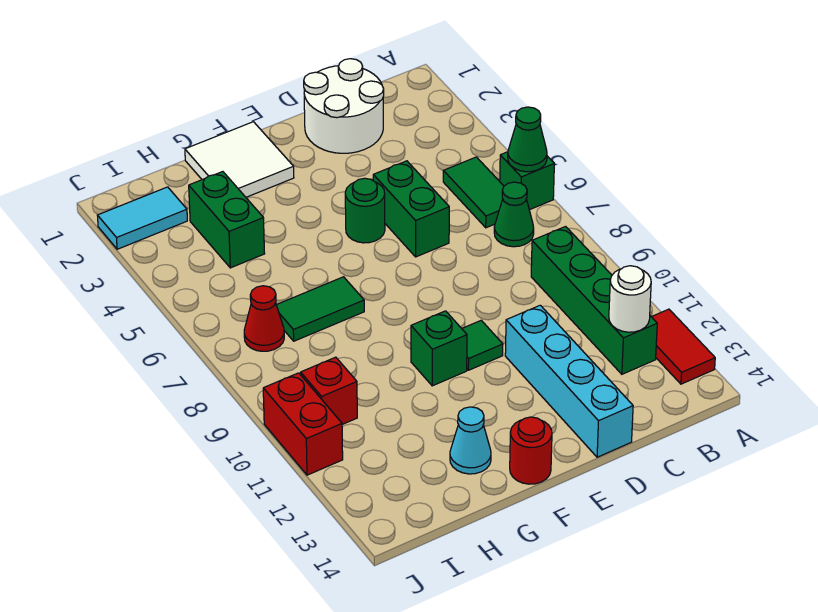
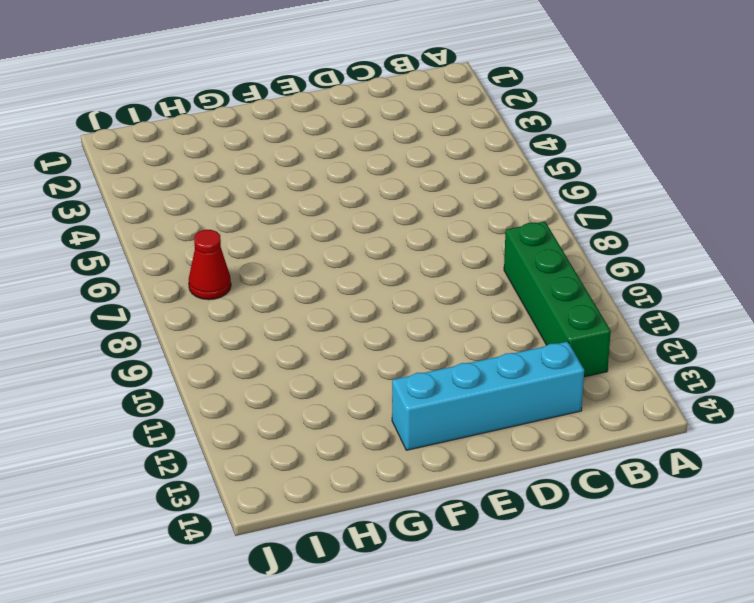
cyan 1x4 brick [392,342,584,450] -> cyan 1x4 brick turned to [505,305,633,457]
none -> green 1x1 brick [500,152,554,210]
none -> red 1x2 tile [652,309,715,384]
none -> green 1x2 tile [443,157,504,228]

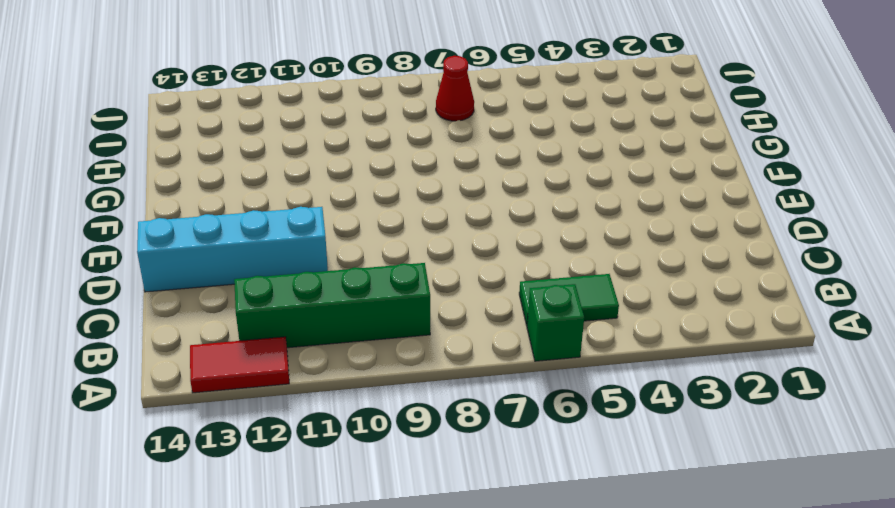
none -> green 1x1 cone [494,182,534,247]
none -> white 2x2 round brick [304,59,384,153]
none -> green 1x2 brick [373,161,449,257]

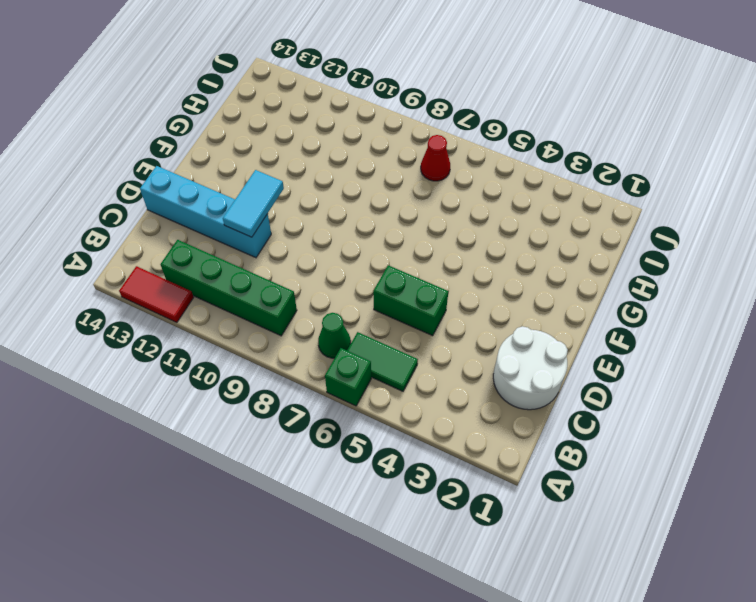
cyan 1x2 tile [223,170,284,237] -> cyan 1x2 tile moved to [97,187,187,249]
none -> green 1x1 round brick [345,178,385,243]
none -> green 1x1 tile [462,320,503,370]
none -> white 2x2 tile [185,122,294,197]

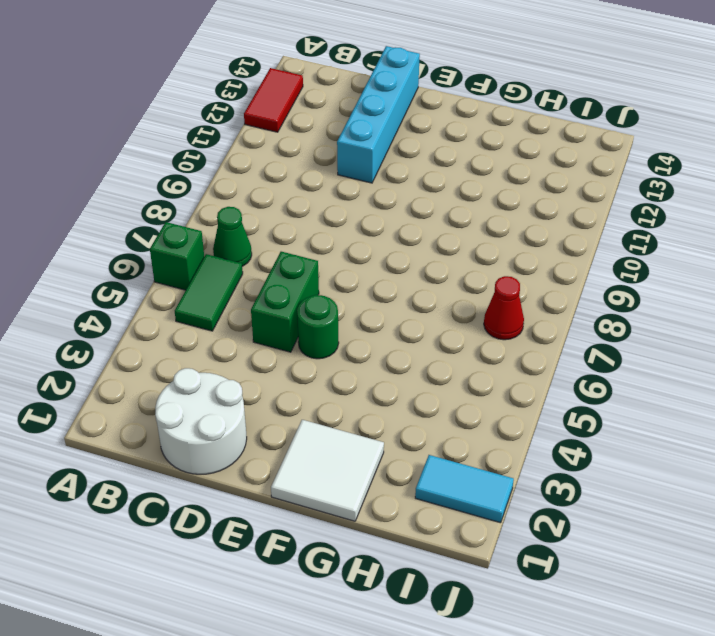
none -> green 1x4 brick [531,227,657,374]
none -> green 1x1 tile [462,320,503,370]
none -> green 1x1 brick [411,311,467,386]

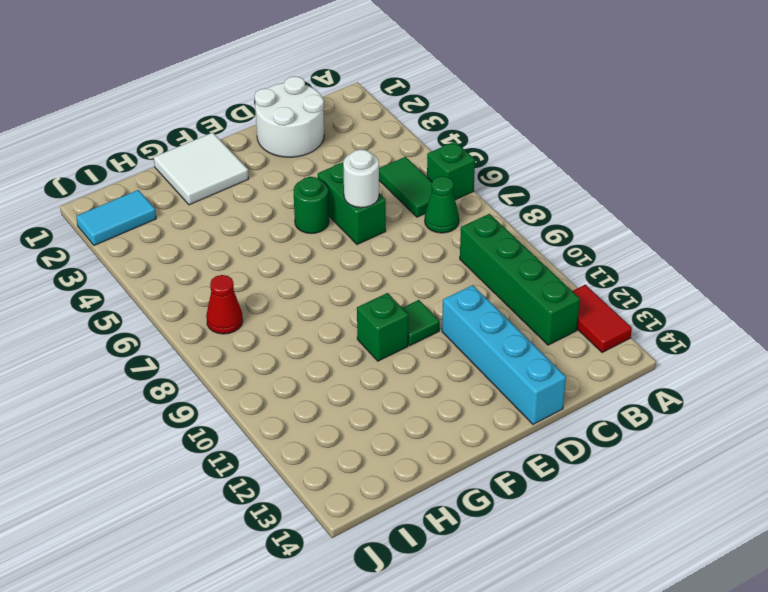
white 1x1 round brick [343,150,379,208] -> white 1x1 round brick moved to [609,266,651,332]
none -> red 1x1 round brick [510,417,552,484]
none -> green 1x2 tile [277,277,364,341]
none -> cyan 1x1 cone [450,407,491,474]

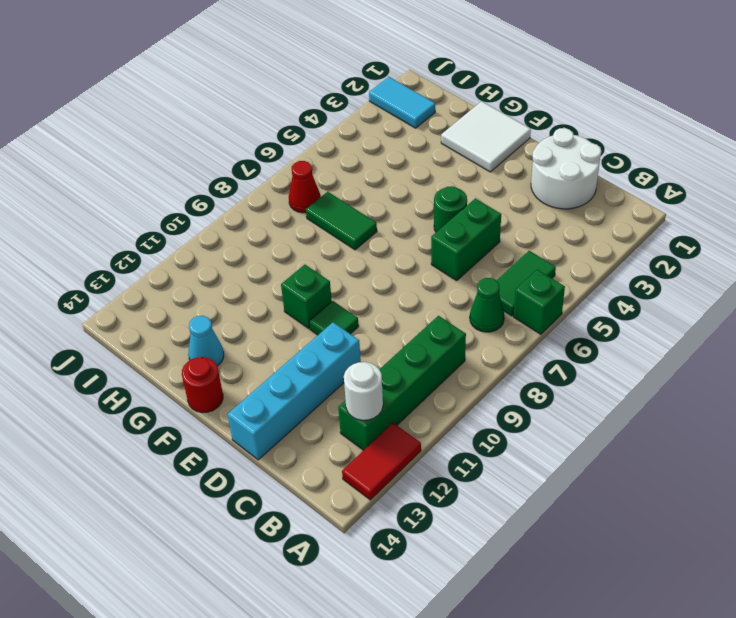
none -> green 1x2 brick [189,172,265,268]
none -> red 1x1 brick [300,357,357,424]
none -> red 1x2 brick [263,373,343,475]

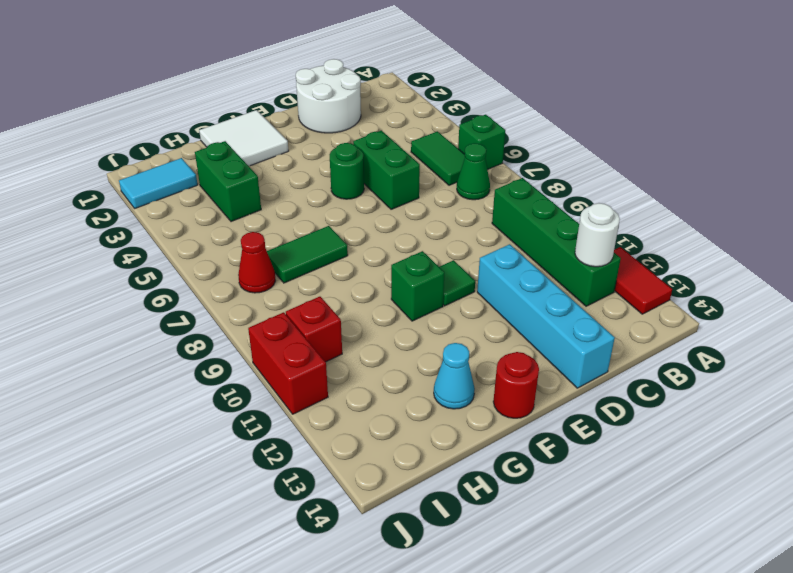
none -> green 1x1 cone [508,107,547,172]

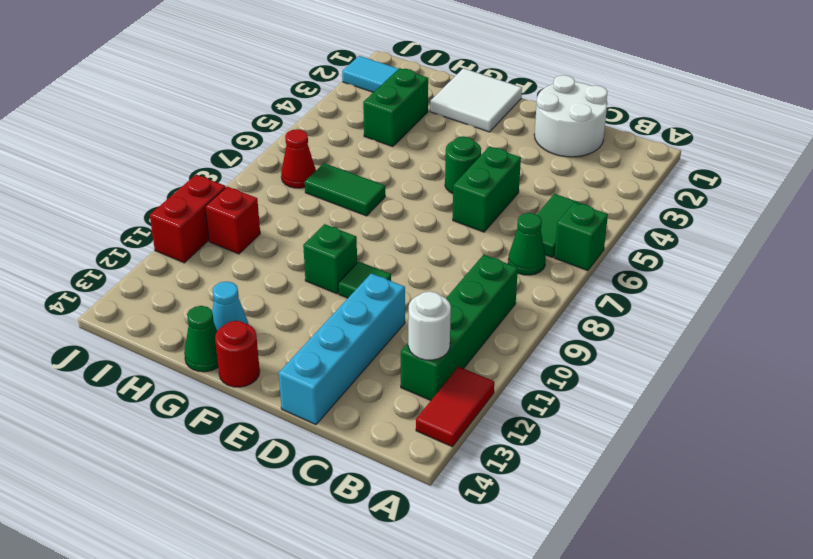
green 1x1 cone [184,306,218,372] -> green 1x1 cone moved to [508,107,547,172]

